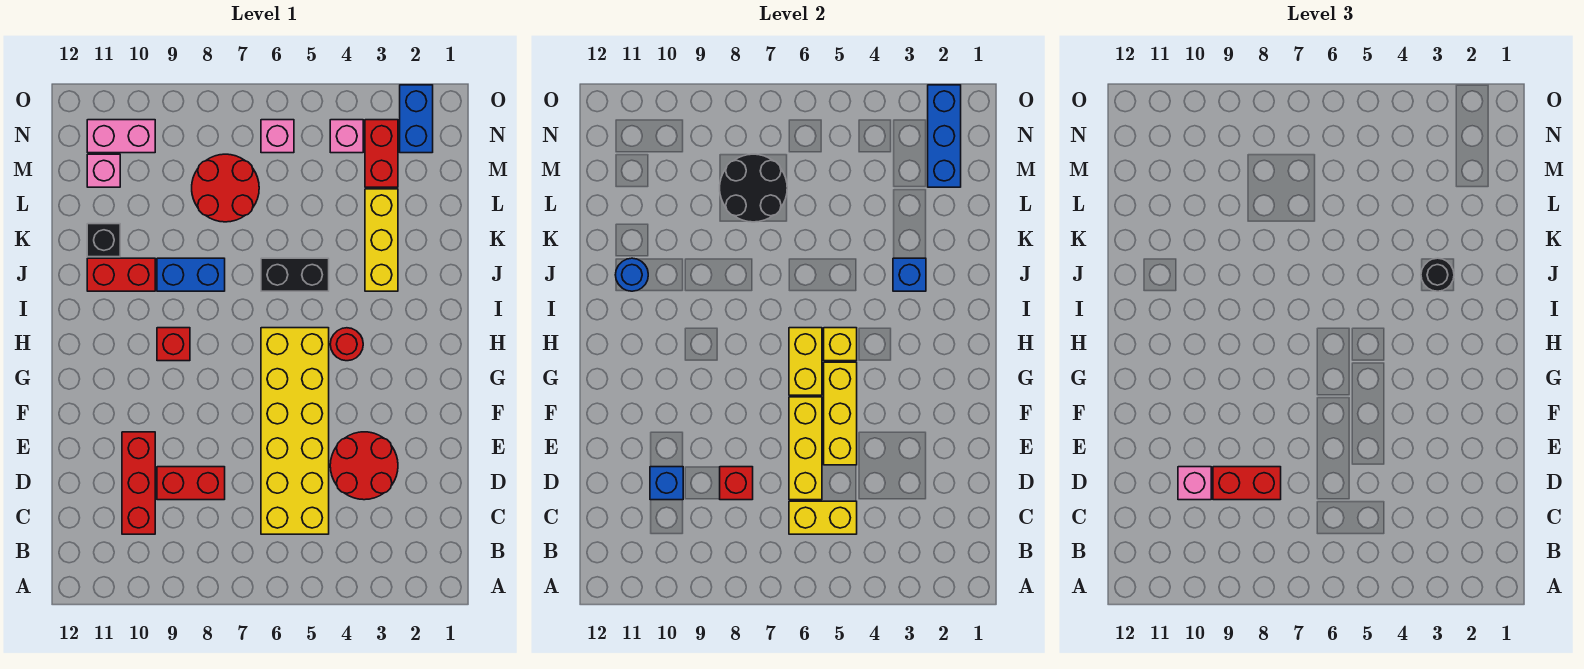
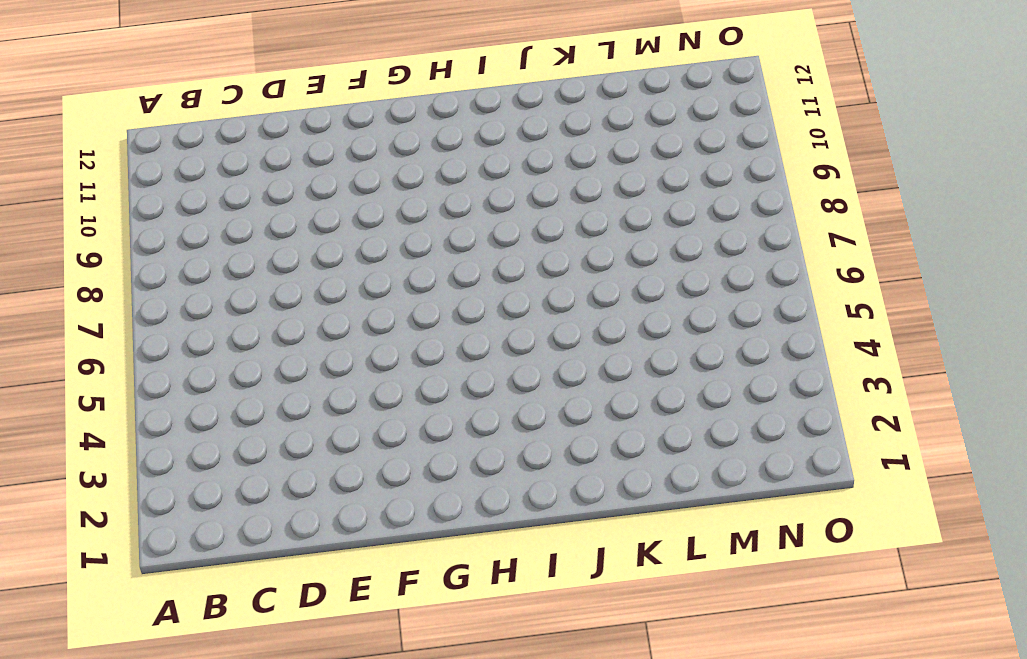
none -> yellow 2x6 brick [261,328,329,534]
none -> red 1x3 brick [122,432,155,534]
none -> red 2x2 round brick [330,432,398,500]
none -> red 1x2 brick [157,467,225,500]

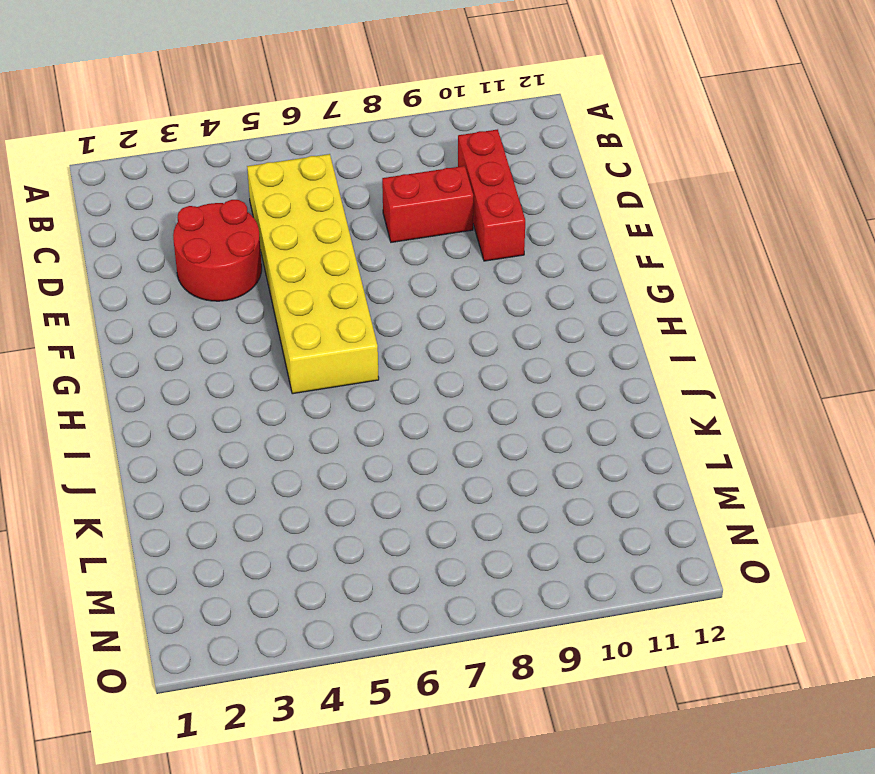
none -> red 1x1 round brick [330,328,363,361]
none -> red 1x1 brick [157,328,190,361]
none -> yellow 1x3 brick [365,189,398,291]
none -> black 1x2 brick [261,258,329,291]

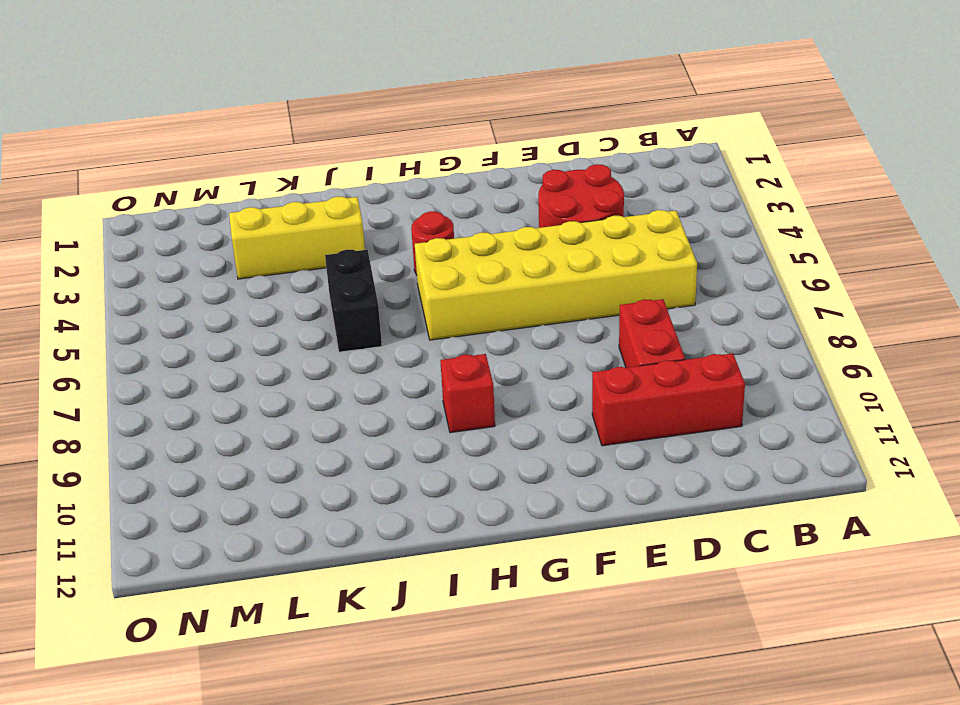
none -> blue 1x2 brick [157,258,225,291]
none -> red 1x2 brick [87,258,155,291]
none -> black 1x1 brick [87,224,120,257]
none -> red 2x2 round brick [192,154,259,222]

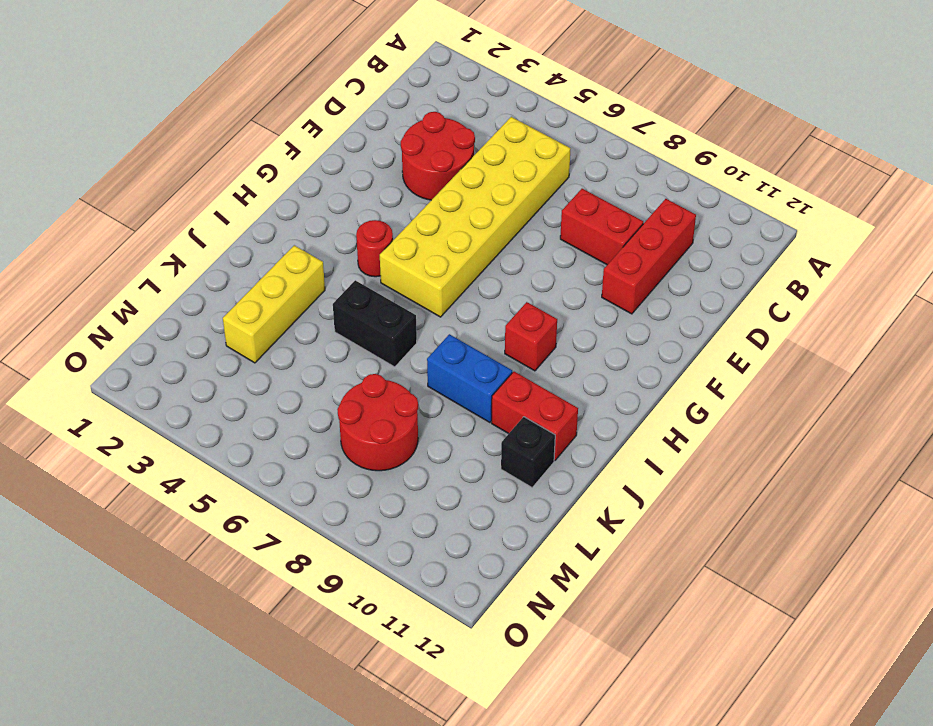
none -> red 1x2 brick [365,120,398,187]
none -> pink 1x1 brick [87,154,120,187]
none -> blue 1x2 brick [400,85,433,153]
none -> pink 1x1 brick [330,120,363,153]

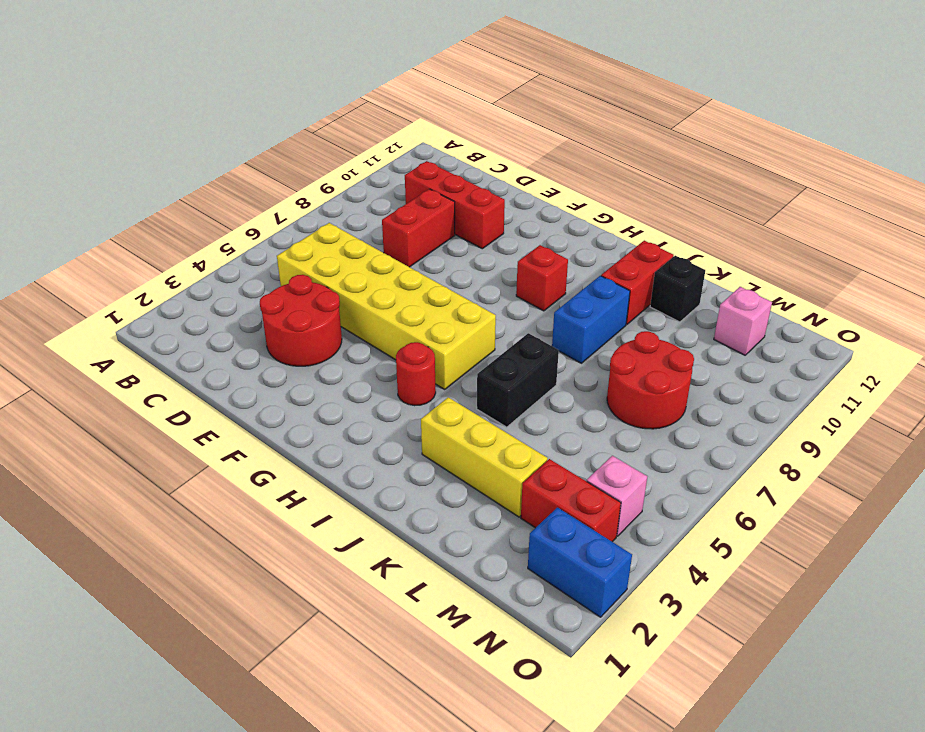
none -> pink 1x1 brick [261,120,294,153]
none -> pink 1x2 brick [87,120,155,153]
none -> yellow 1x2 brick [789,501,857,534]
none -> yellow 1x3 brick [789,397,822,500]

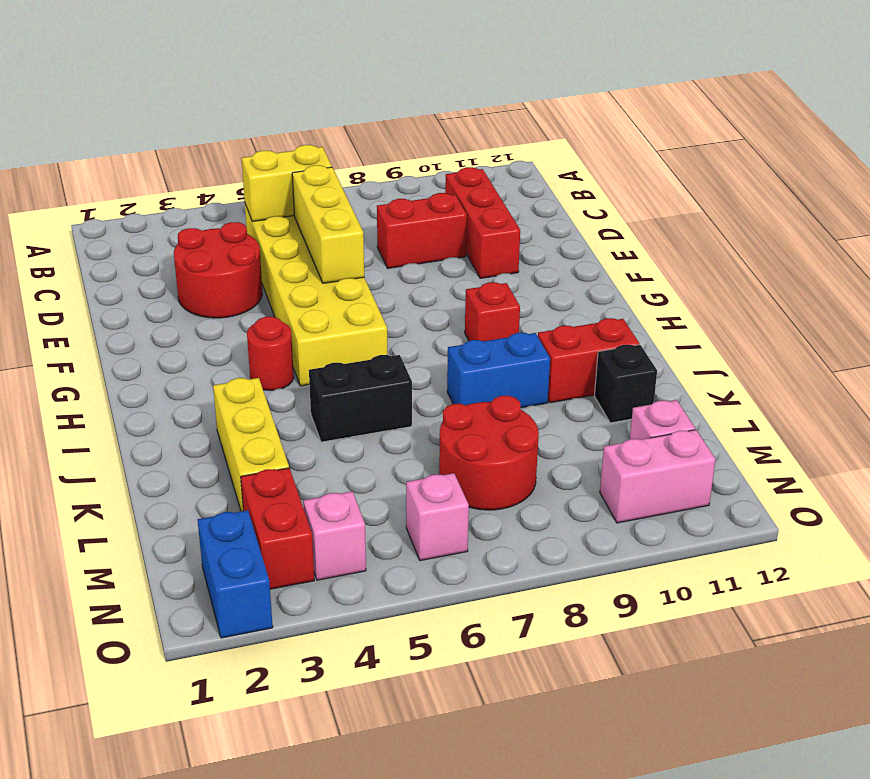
none -> red 1x1 brick [720,467,753,500]
none -> blue 1x1 brick [650,467,683,500]
none -> yellow 1x3 brick [824,362,857,465]
none -> yellow 1x2 brick [789,328,822,395]

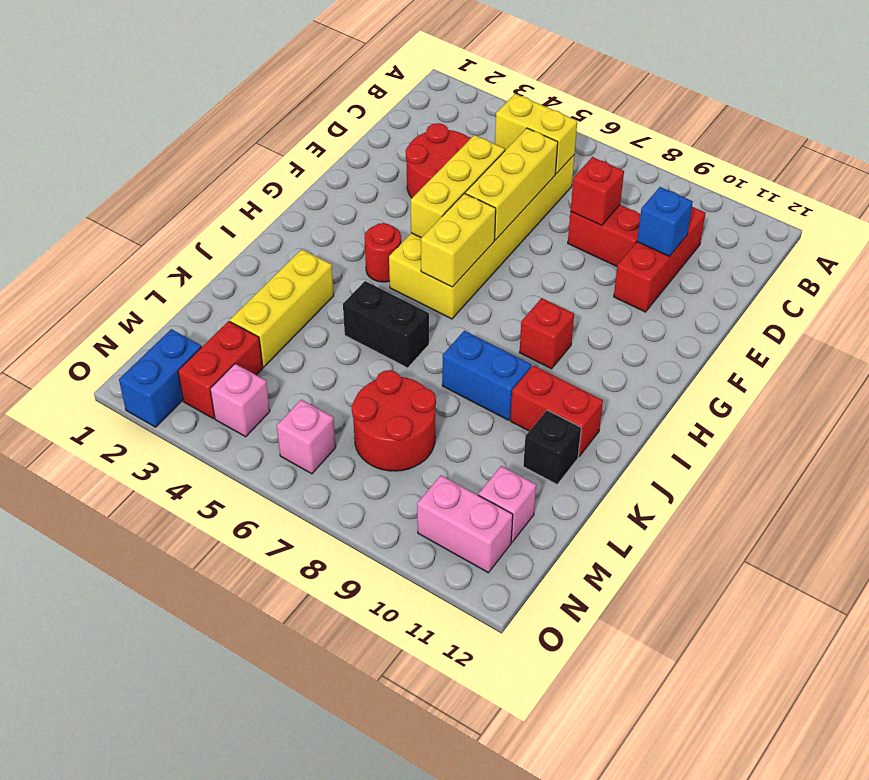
none -> yellow 1x1 brick [824,328,857,361]
none -> blue 1x1 brick [893,258,926,291]
none -> blue 1x1 round brick [615,258,648,291]
none -> black 2x2 round brick [720,154,787,222]

